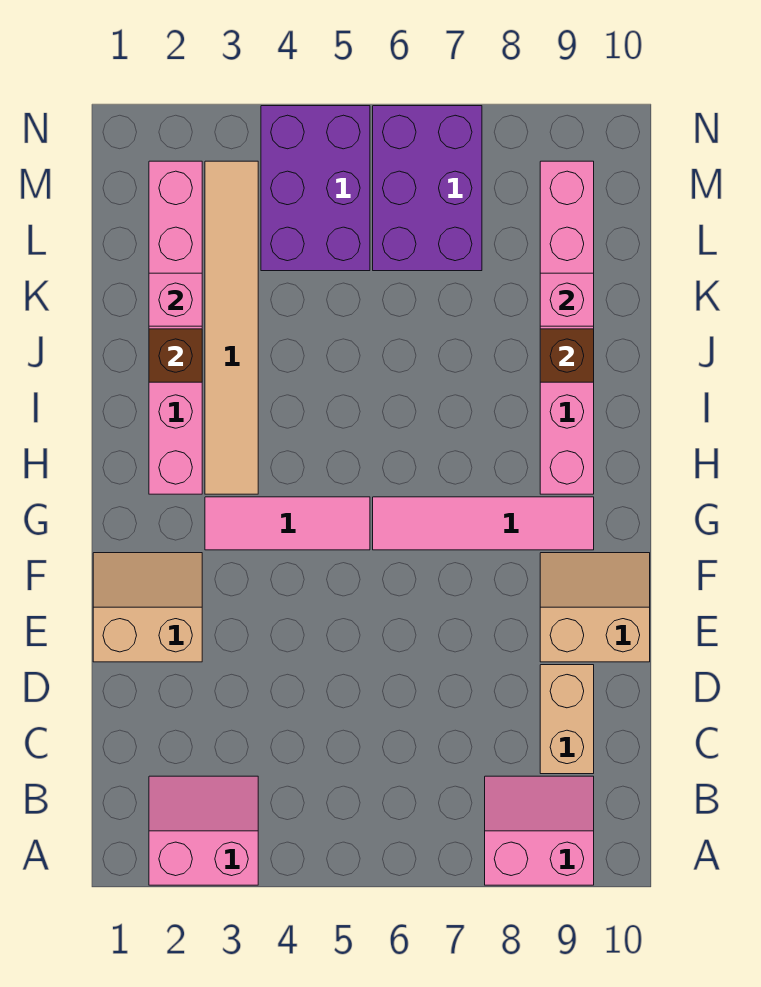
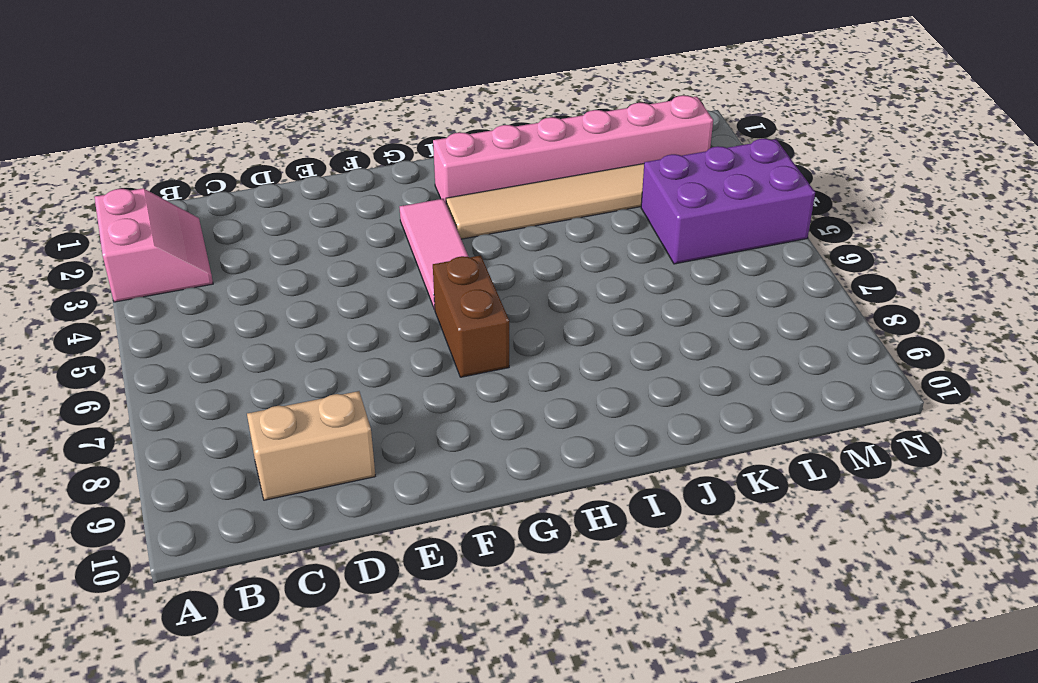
brown 1x2 brick [433,255,509,377] -> pink 1x4 tile [373,497,594,550]
none -> pink 2x2 slope [485,776,594,885]
none -> tan 2x2 slope [93,553,202,662]
none -> tan 2x2 slope [540,553,650,662]

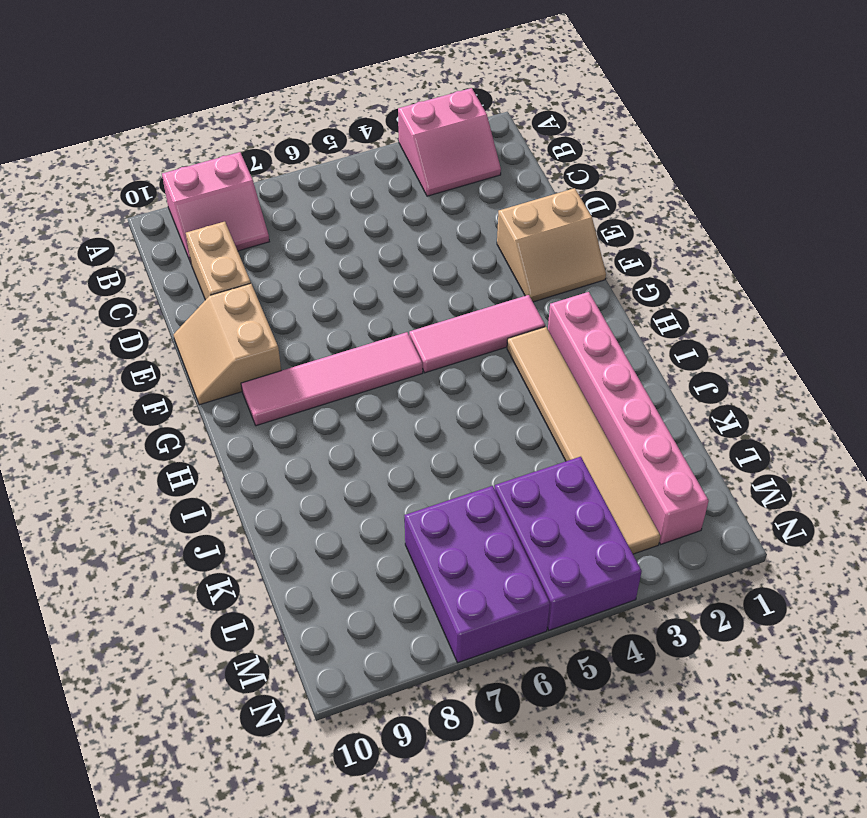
tan 2x2 slope [173,283,281,405] -> tan 2x2 slope turned to [540,553,650,662]
none -> pink 1x6 brick [540,161,594,494]
none -> brown 1x1 brick [149,329,202,382]
none -> brown 1x1 brick [540,329,594,382]

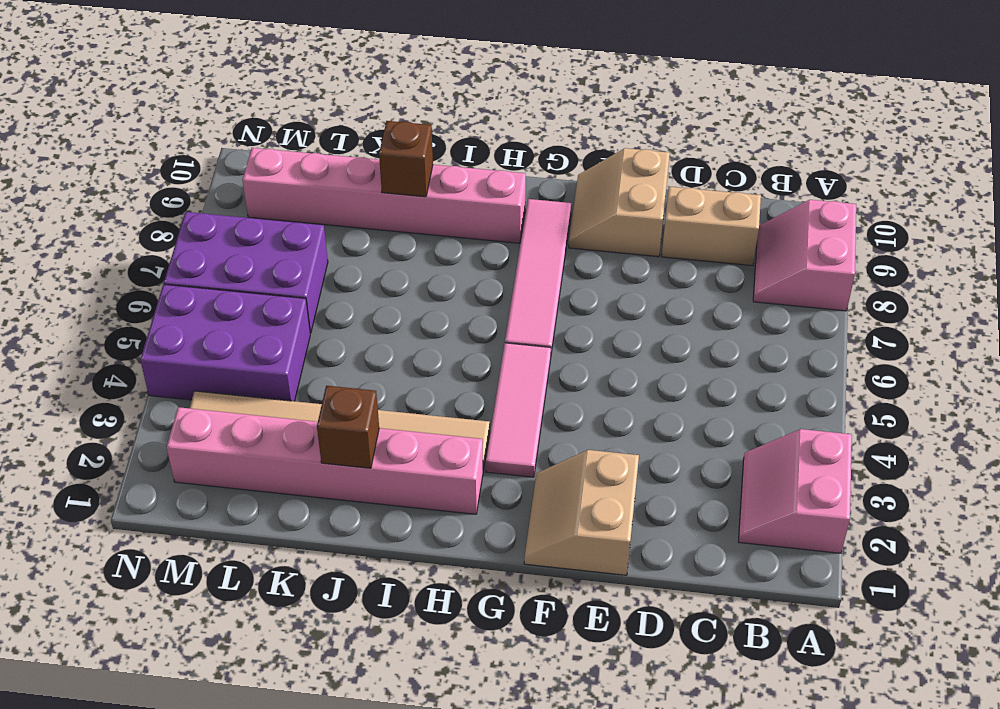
none -> pink 1x1 brick [149,273,202,326]
none -> pink 1x1 brick [540,273,594,326]

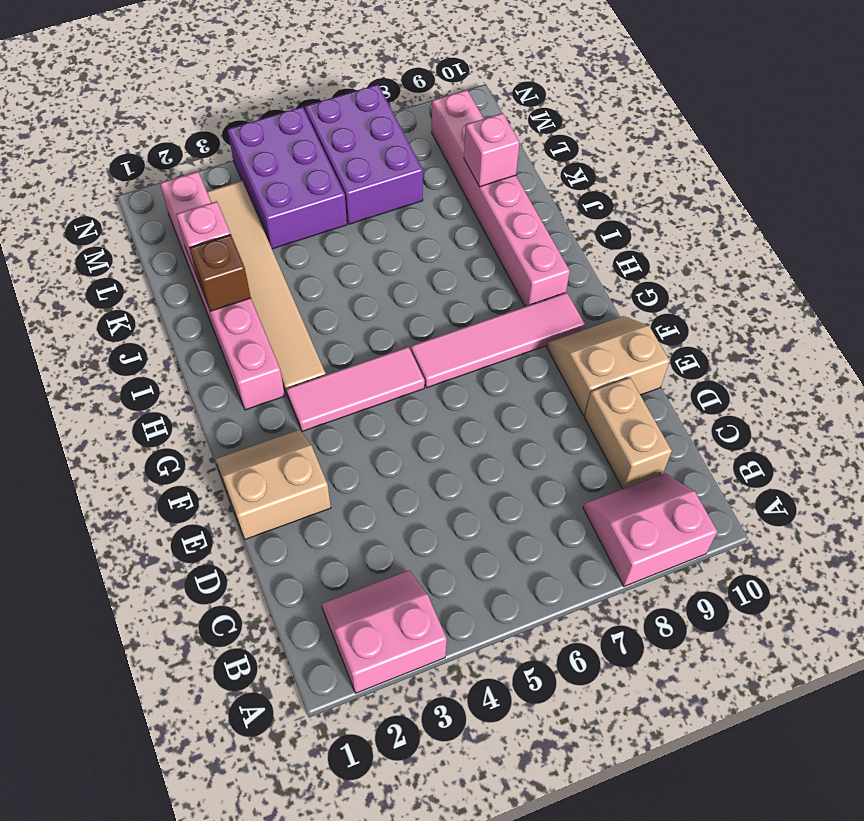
none -> brown 1x1 brick [540,329,594,382]

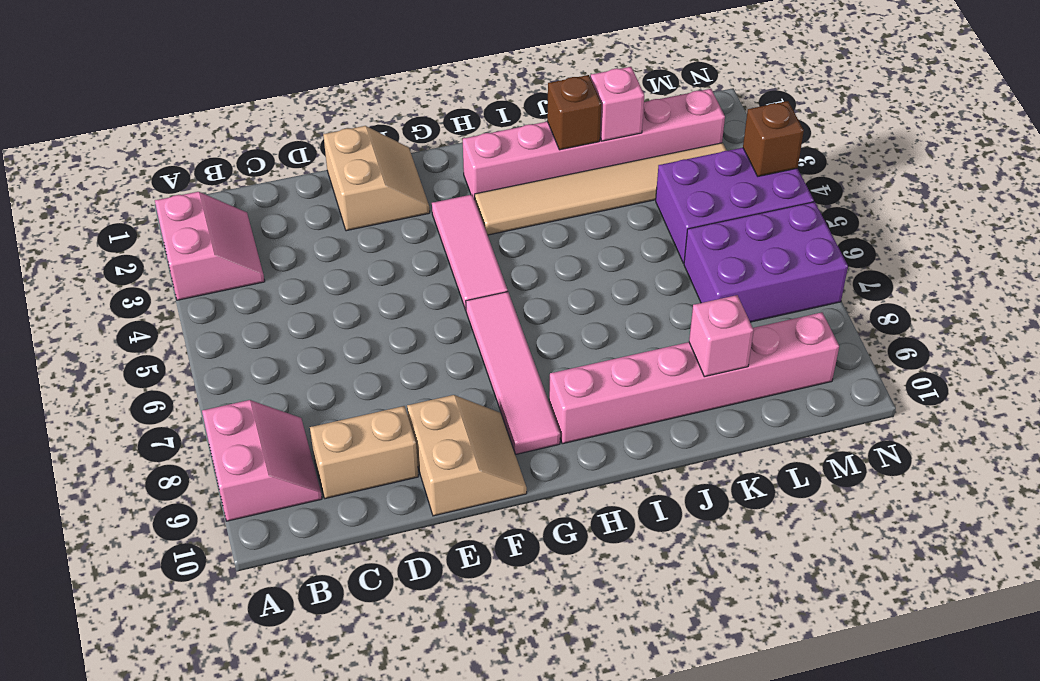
brown 1x1 brick [743,101,804,176] -> brown 1x1 brick moved to [540,329,594,382]

